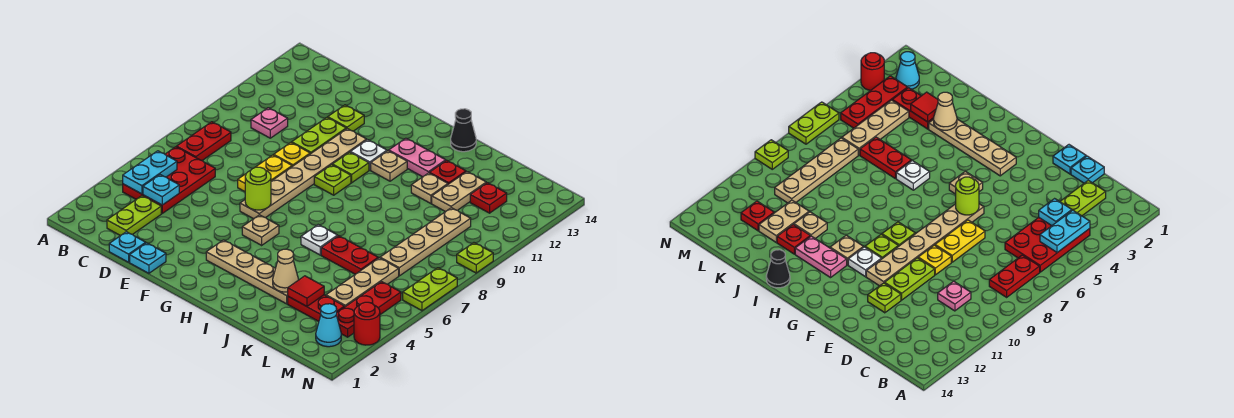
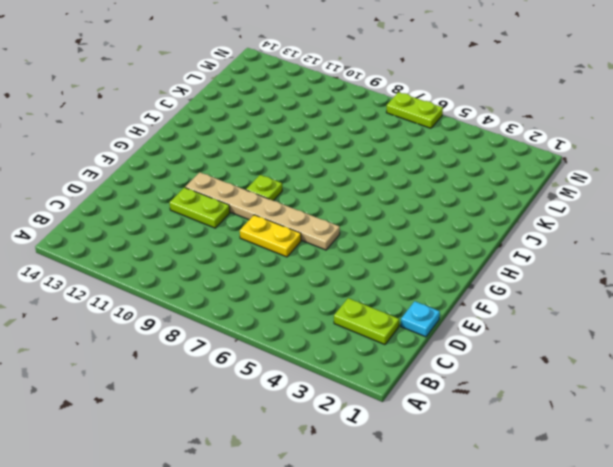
none -> red 2x3 plate [123,147,215,213]
none -> red 1x2 plate [177,122,231,161]
none -> pink 1x1 plate [251,108,288,138]
none -> cyan 1x1 plate [130,243,166,273]

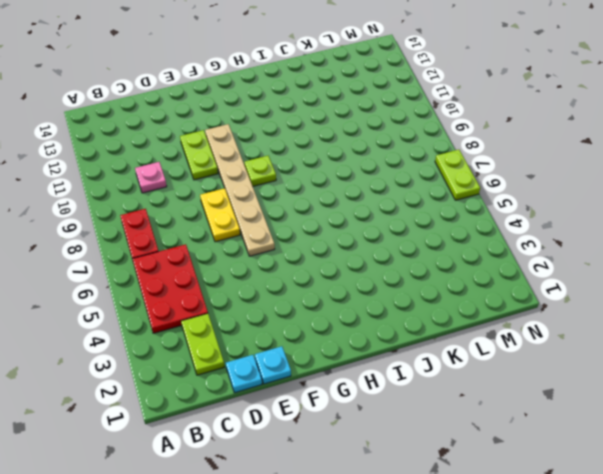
none -> yellow 1x1 plate [274,143,310,166]
none -> lime 1x1 plate [328,105,364,131]
none -> tan 1x4 plate [206,240,288,304]
none -> tan 1x1 plate [242,215,279,245]

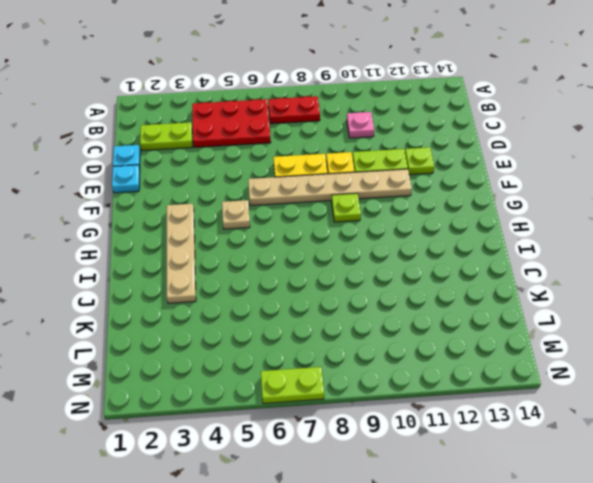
none -> lime 1x1 plate [332,152,369,183]
none -> white 1x1 plate [350,140,387,170]
none -> tan 1x1 plate [371,151,407,181]
none -> pink 1x2 plate [389,138,446,177]

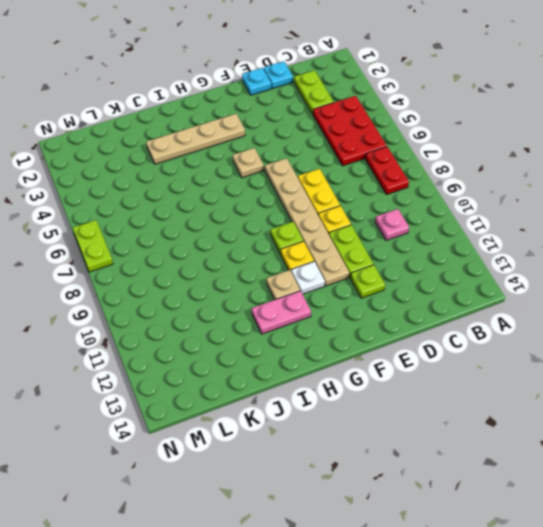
yellow 1x1 plate [281,241,314,270] -> lime 1x1 plate [332,152,369,183]
none -> white 1x1 plate [301,225,338,255]
none -> black 1x1 cone [451,109,476,152]
none -> red 1x2 plate [321,236,378,274]
none -> tan 1x1 plate [411,173,448,204]

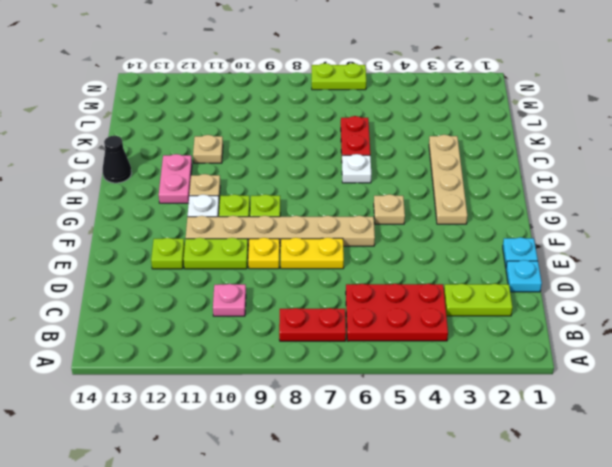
none -> red 1x1 plate [429,160,466,184]
none -> red 1x2 plate [288,295,345,321]
none -> tan 1x2 plate [432,172,486,212]
none -> tan 1x3 plate [326,258,399,306]

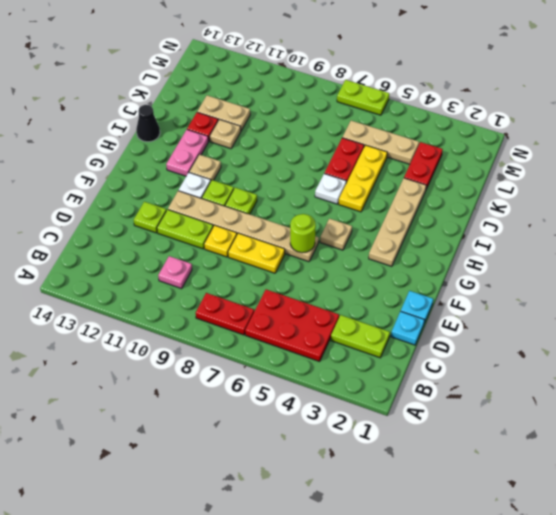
yellow 1x3 plate [339,145,387,212] -> none
none -> tan 1x4 plate [380,208,471,276]
none -> red 1x1 plate [470,183,507,213]
none -> cyan 1x1 cone [316,304,341,347]
none -> red 1x3 plate [337,282,401,337]

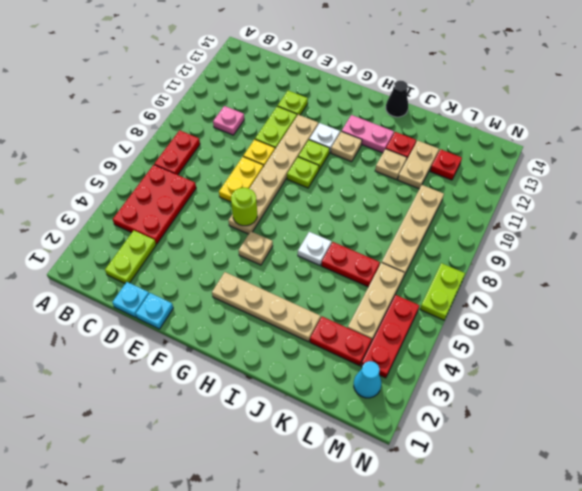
none -> red 1x1 round brick [354,302,380,345]
none -> lime 1x1 plate [457,243,493,273]
none -> cyan 1x2 plate [123,151,177,194]
none -> cyan 1x1 plate [143,175,179,205]

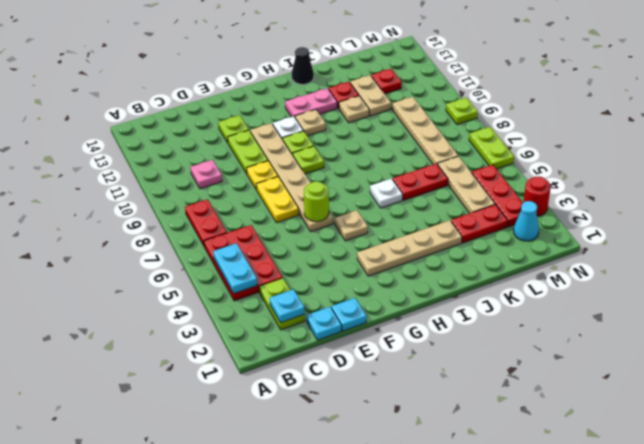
cyan 1x1 plate [270,289,305,323] -> cyan 1x1 plate moved to [143,175,179,205]
none -> tan 1x1 cone [273,249,298,292]
none -> red 1x1 tile [288,276,324,306]

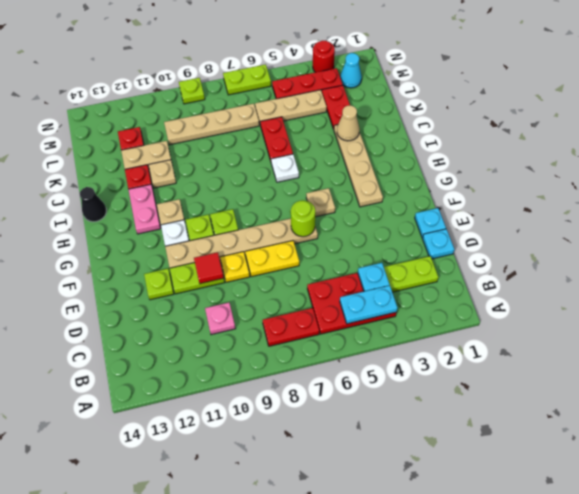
red 1x1 tile [194,252,224,284] -> red 1x1 tile moved to [288,276,324,306]

